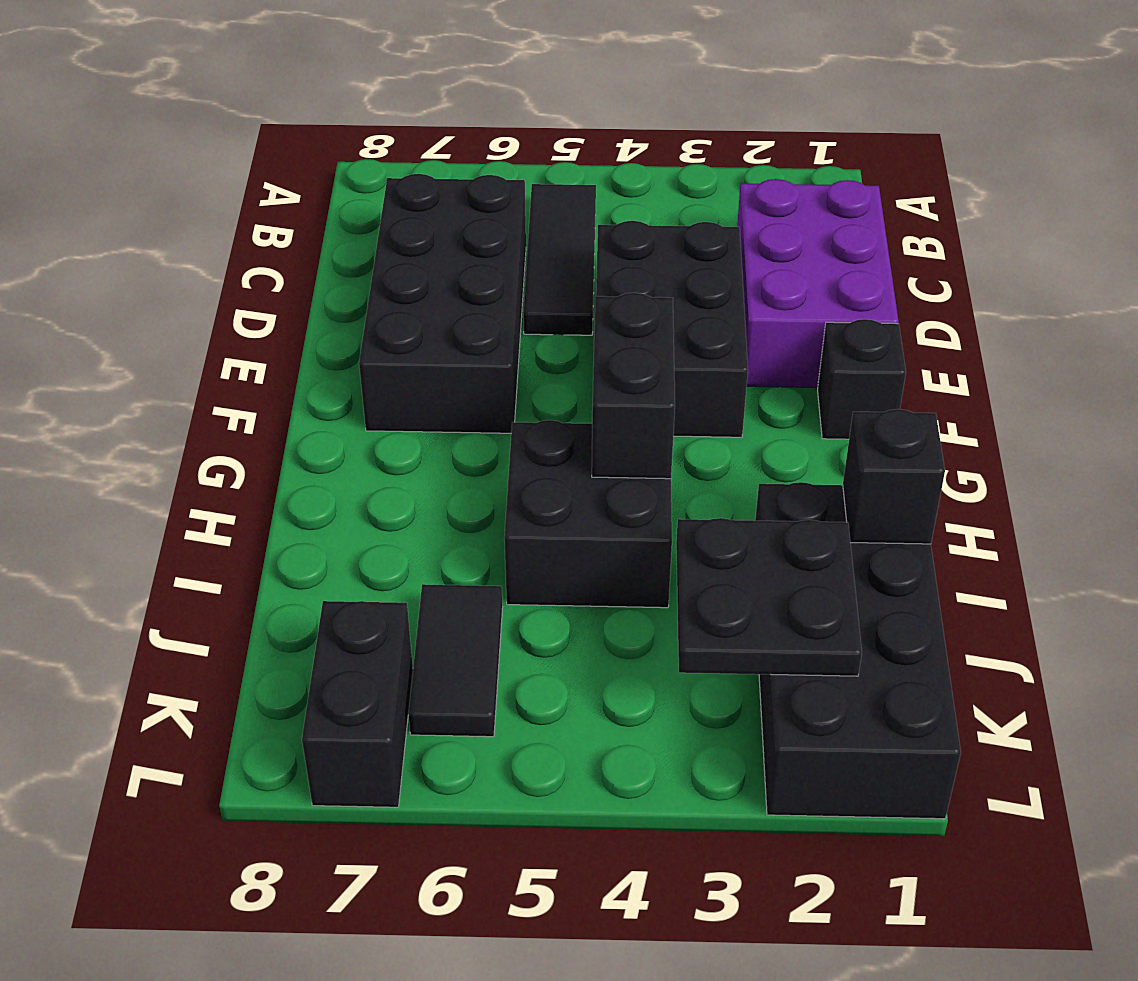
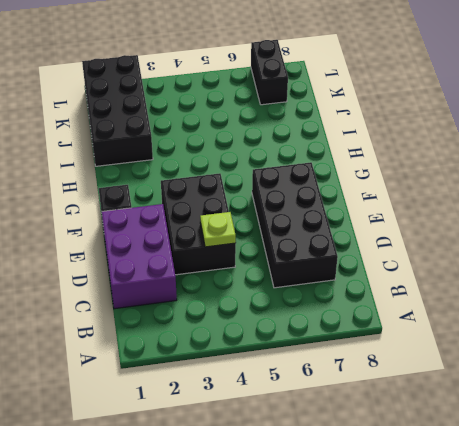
lime 1x1 plate [200,212,236,247] -> none
none -> black 1x3 tile [523,184,596,335]
none -> black 2x2 brick [504,420,672,608]
none -> black 1x2 tile [408,584,503,737]

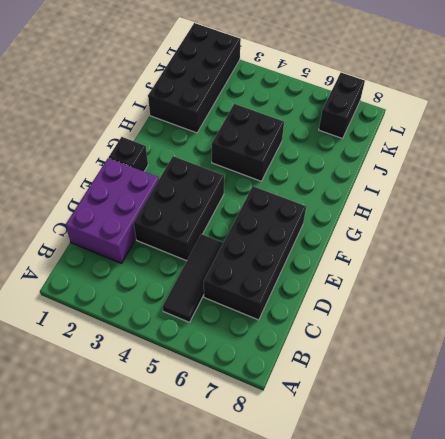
none -> black 1x2 tile [408,584,503,737]
none -> black 1x2 brick [592,293,675,479]
none -> black 1x1 brick [843,409,945,544]

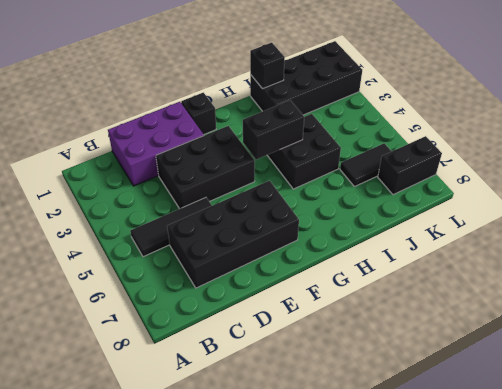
none -> black 2x2 plate [676,518,862,676]

